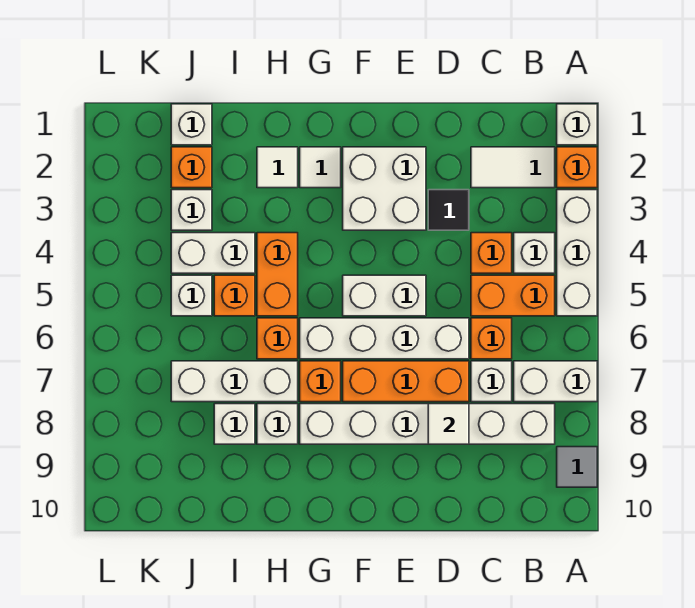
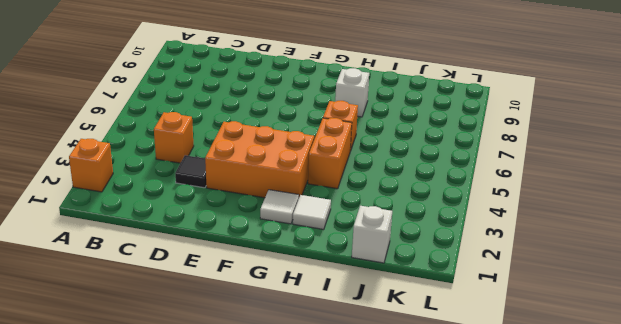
orange 2x3 brick [205,121,314,198] -> white 2x2 brick [343,147,426,230]
none -> white 1x1 brick [557,104,597,145]
none -> white 1x3 brick [557,190,597,316]
none -> white 1x2 brick [514,361,597,402]
none -> grey 1x1 tile [557,447,597,487]

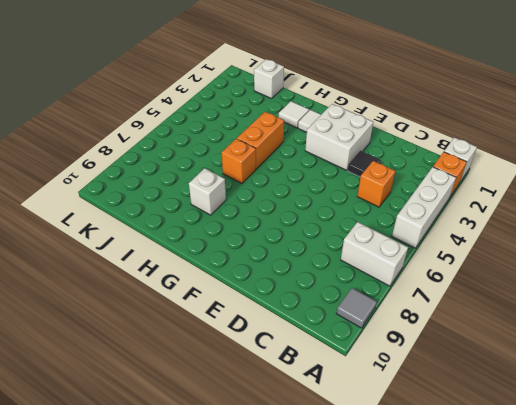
none -> white 1x2 tile [471,147,555,188]
none -> white 1x1 brick [514,233,555,273]
none -> orange 1x2 brick [471,275,555,316]
none -> white 1x6 brick [300,404,555,444]

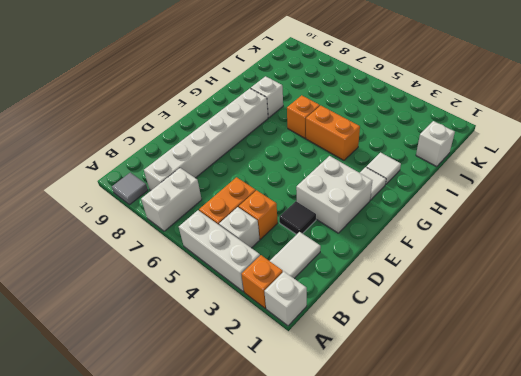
none -> orange 1x1 brick [471,318,512,359]
none -> white 1x1 brick [471,361,512,402]
none -> white 1x4 brick [300,318,469,359]
none -> orange 1x3 brick [343,361,469,402]

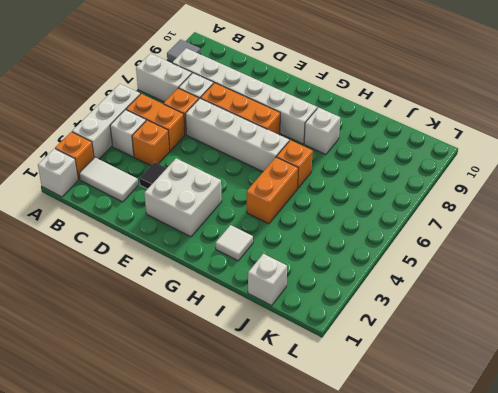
none -> white 1x2 brick [343,275,426,316]
none -> white 1x1 tile [300,147,341,188]
none -> orange 1x1 brick [300,361,341,402]
none -> white 1x3 brick [171,361,298,402]

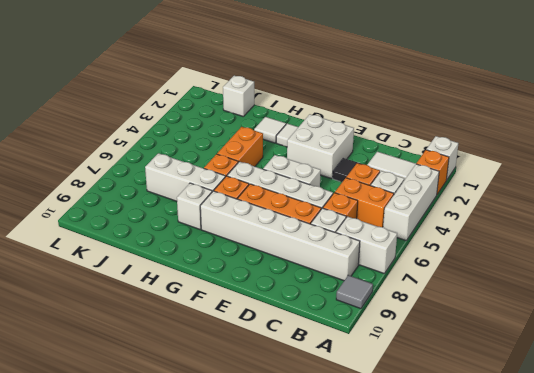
none -> white 1x2 brick [171,233,255,273]
none -> orange 1x1 brick [214,275,255,316]
none -> white 1x1 brick [214,404,255,444]
none -> orange 1x1 brick [171,147,212,188]

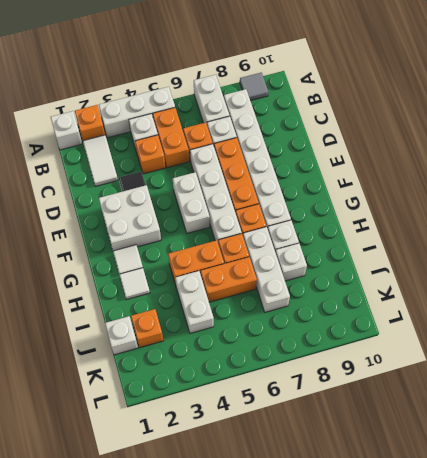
orange 1x2 brick [201,257,257,302] -> orange 1x1 brick [214,275,255,316]
none -> white 1x1 brick [171,190,212,230]
none -> white 1x1 brick [171,275,212,316]
none -> white 1x1 tile [428,404,469,444]

